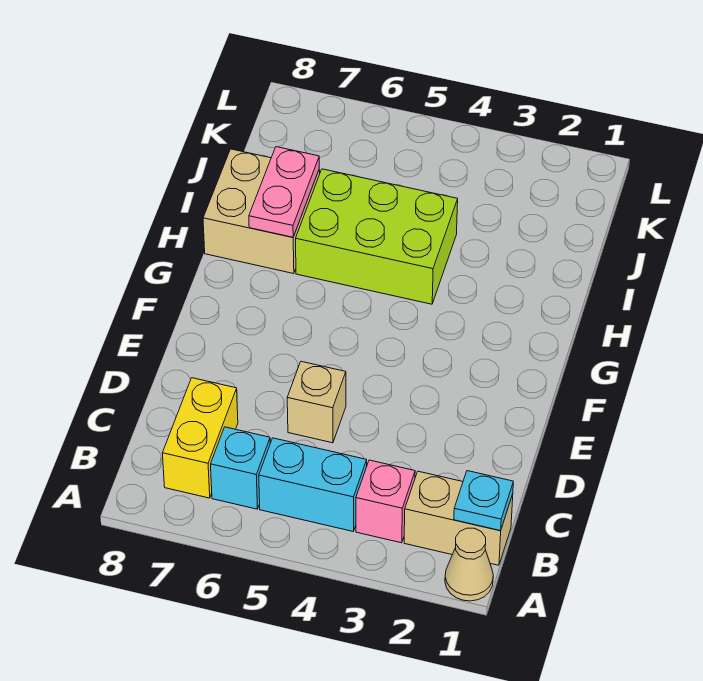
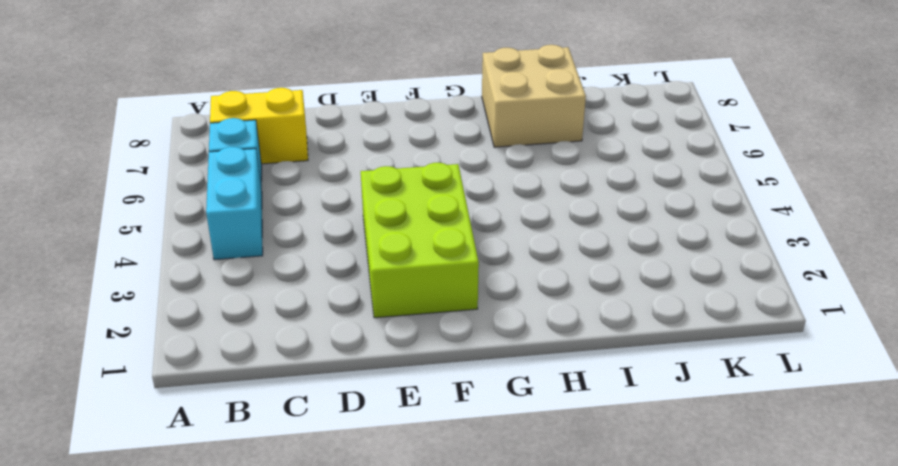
lime 2x3 brick [361,163,479,318] -> lime 2x3 brick moved to [296,169,458,304]
none -> tan 1x1 cone [445,528,493,601]
none -> tan 1x2 brick [404,471,513,565]

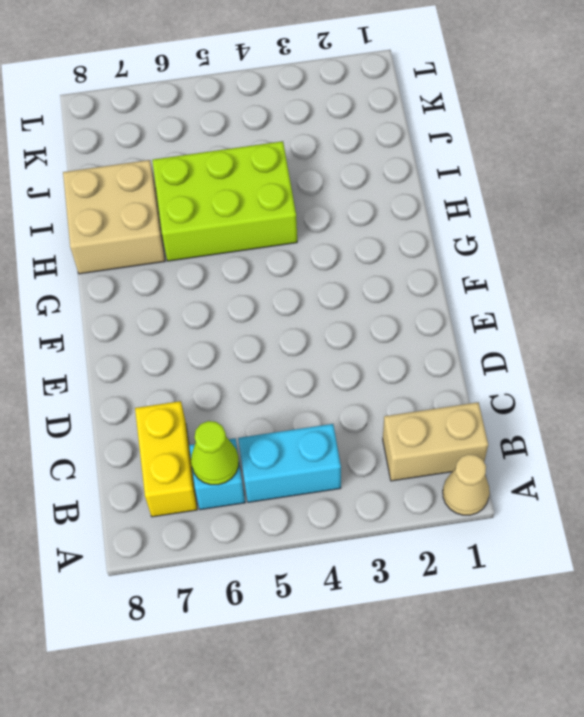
lime 1x1 cone [191,421,239,485] -> none
none -> pink 1x1 brick [356,460,415,543]
none -> tan 1x1 brick [287,361,346,443]

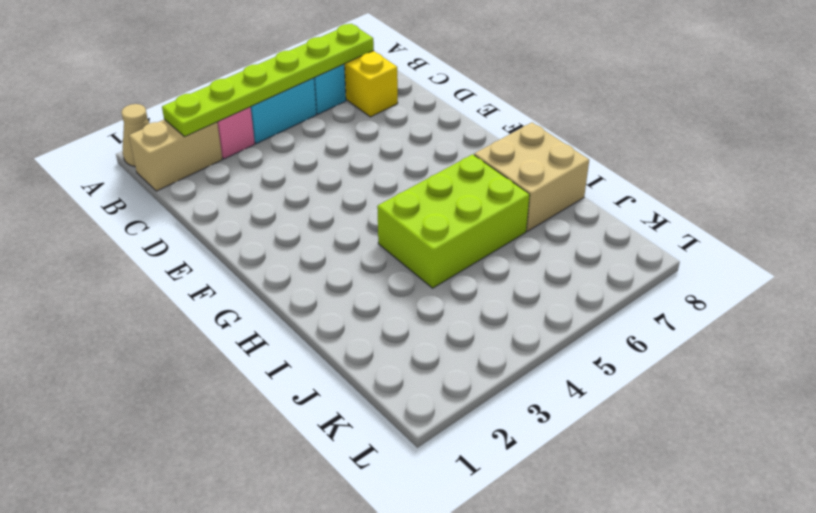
lime 1x6 plate [162,24,374,137] -> none
none -> tan 1x1 brick [287,361,346,443]
none -> cyan 1x1 plate [454,471,513,531]

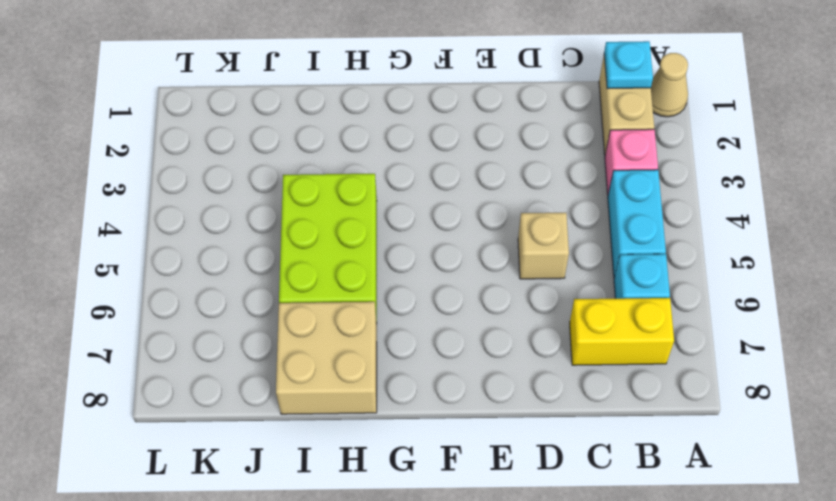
none -> pink 1x2 plate [249,147,319,237]

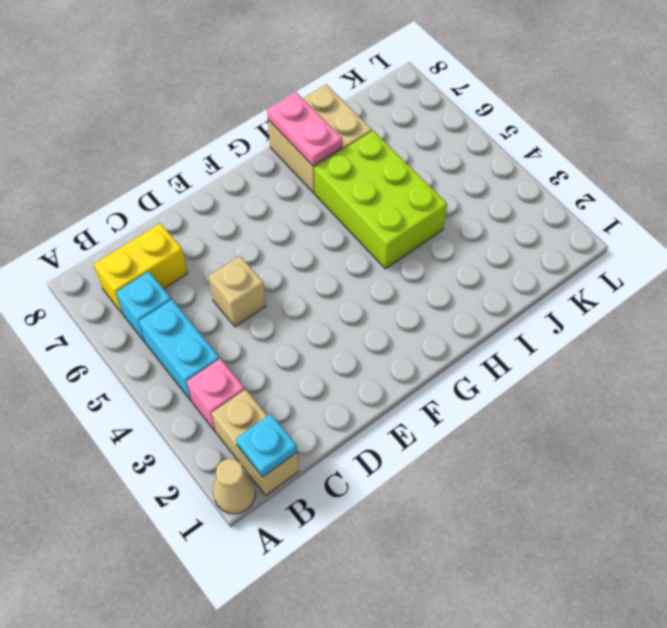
pink 1x2 plate [267,92,342,166] -> pink 1x2 plate turned to [249,147,319,237]

